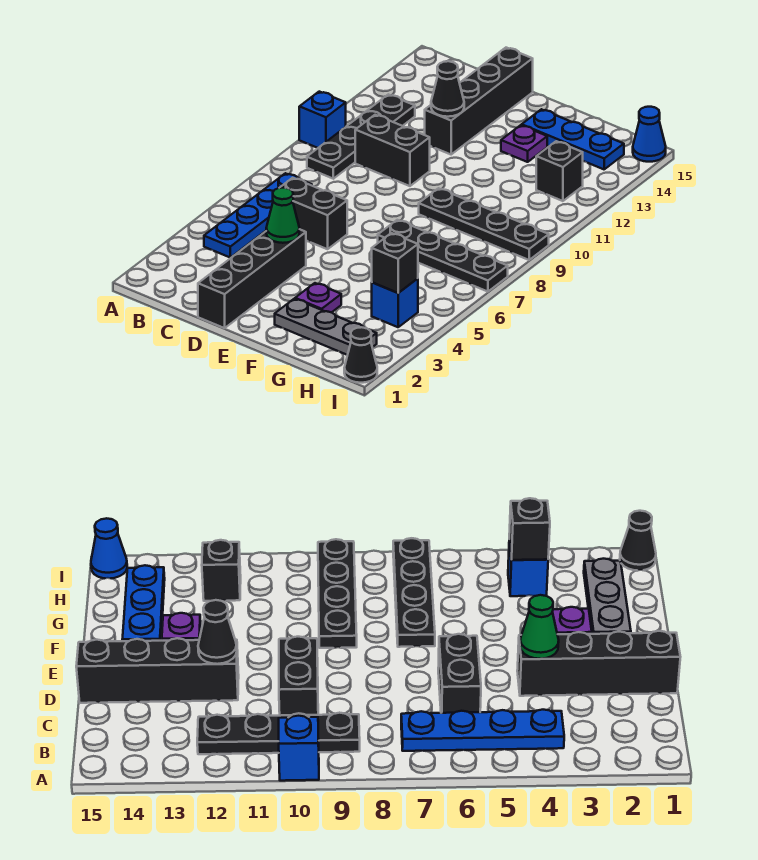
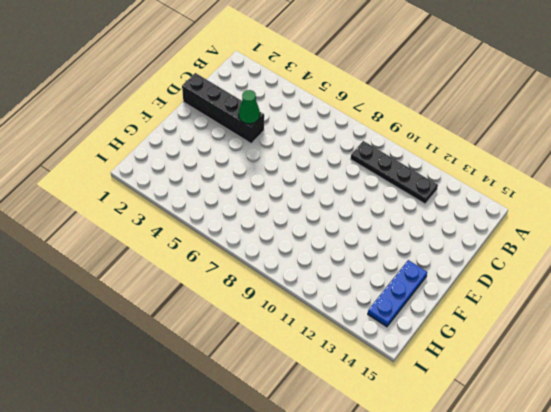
none -> blue 1x1 brick [299,92,346,148]
none -> blue 1x4 plate [204,173,312,258]
none -> black 1x2 brick [280,178,347,249]

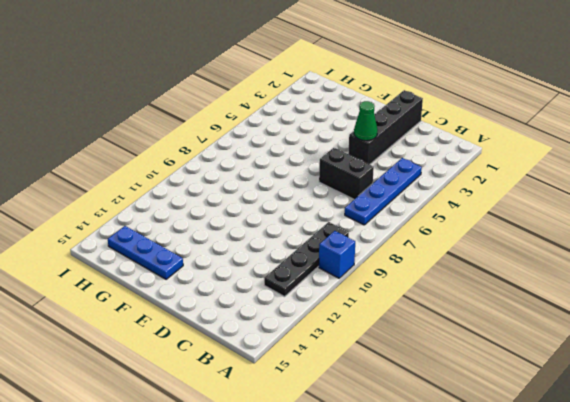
none -> black 1x2 brick [355,115,430,186]
none -> black 1x4 brick [425,48,533,154]
none -> grey 1x3 plate [275,299,377,355]

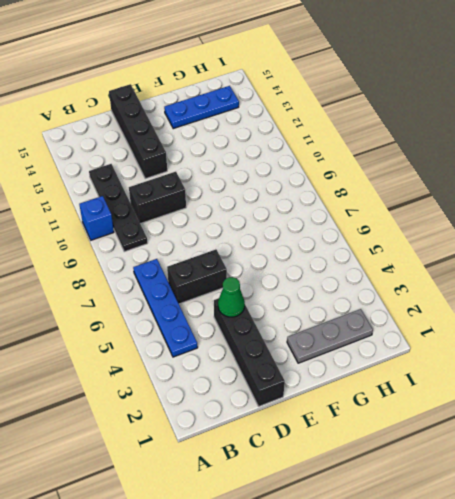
none -> purple 1x1 plate [295,283,341,312]
none -> black 1x4 plate [378,220,508,292]
none -> black 1x4 plate [419,188,549,260]

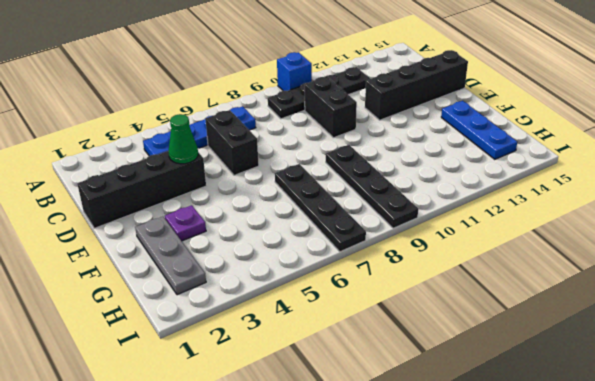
none -> purple 1x1 plate [501,125,547,162]
none -> blue 1x1 brick [372,278,418,327]
none -> black 1x1 brick [536,141,583,201]

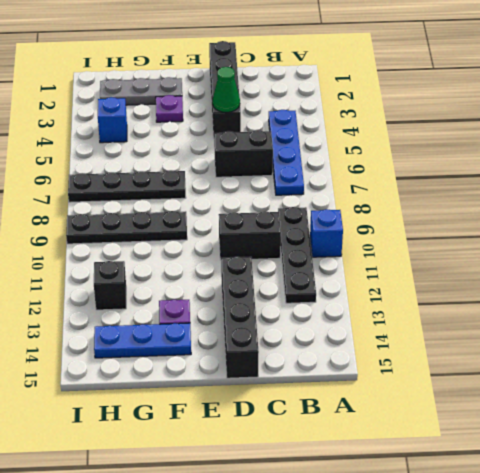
none -> black 1x1 cone [344,327,377,383]
none -> blue 1x1 cone [633,107,666,162]
none -> black 1x1 cone [431,61,464,117]

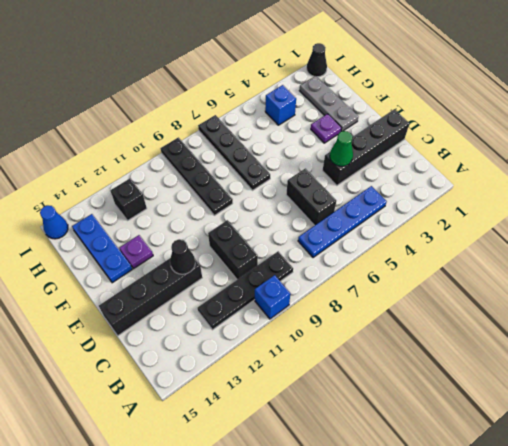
none -> black 1x1 brick [372,233,418,293]

